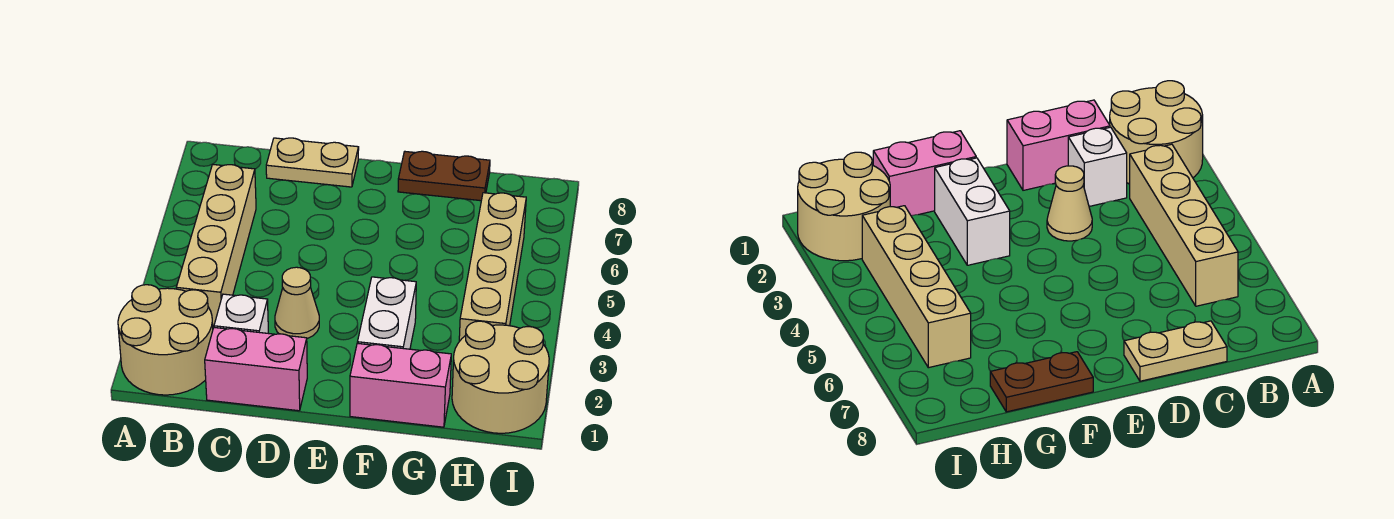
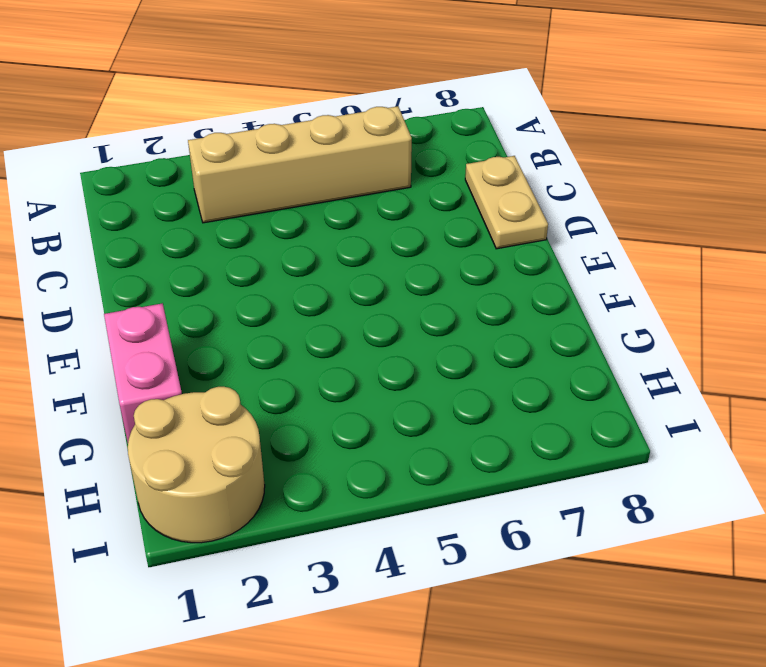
none -> tan 2x2 round brick [118,285,213,395]
none -> pink 1x2 brick [205,328,307,411]

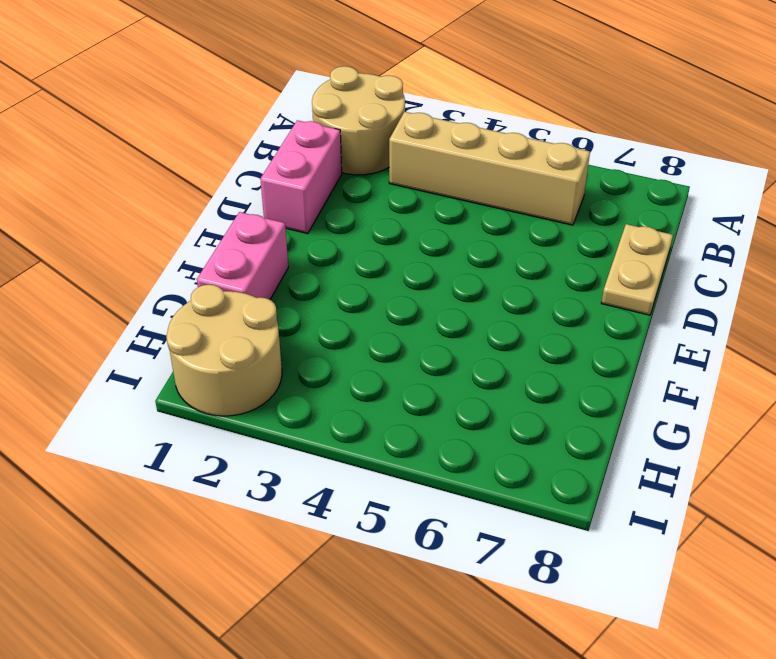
none -> white 1x1 brick [214,294,268,333]
none -> tan 1x1 cone [275,267,319,339]

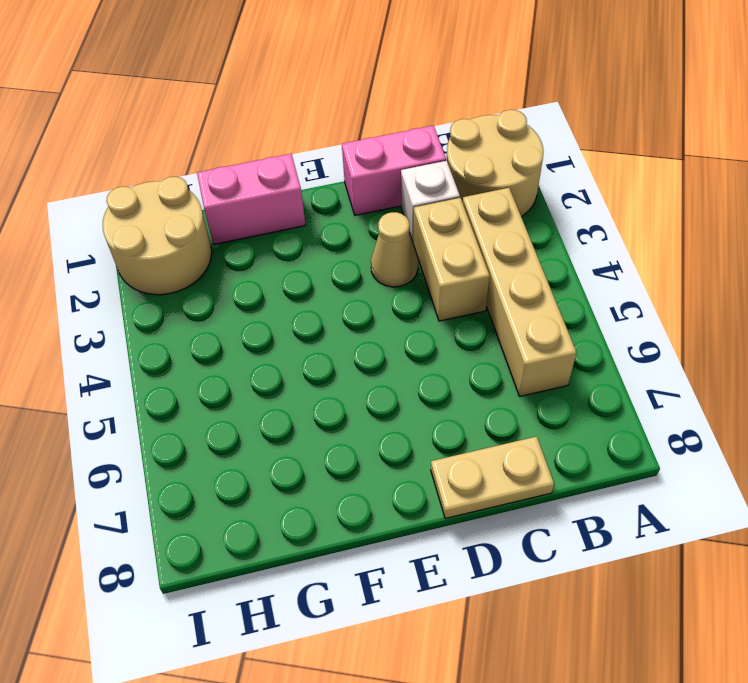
tan 1x2 brick [413,198,490,321] -> none
none -> white 1x2 brick [357,277,416,349]
none -> brown 1x2 plate [398,151,490,201]

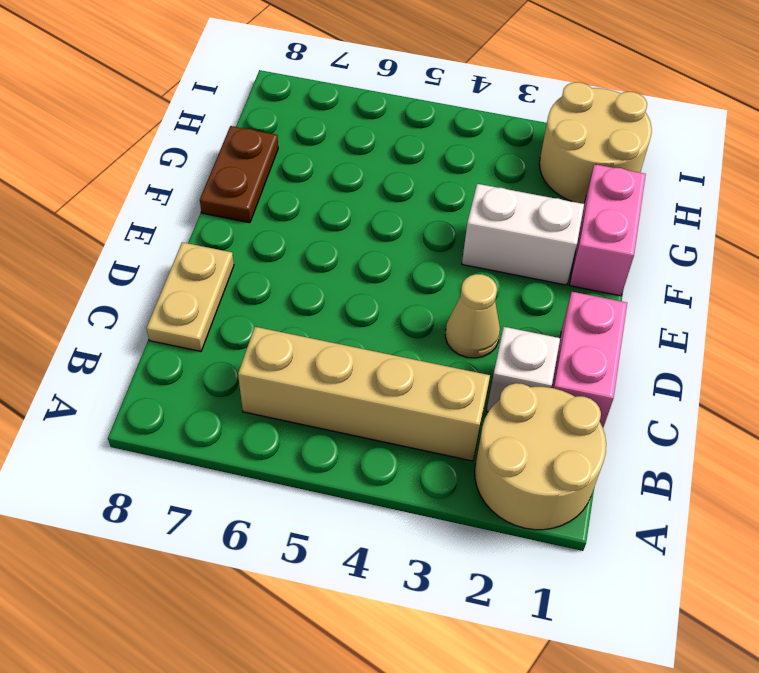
none -> tan 1x4 brick [459,193,526,341]

